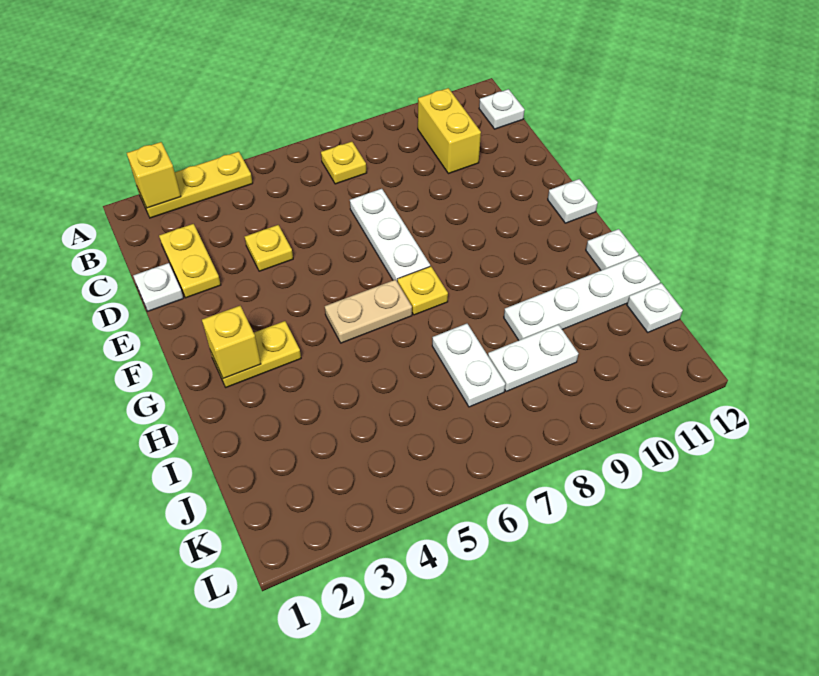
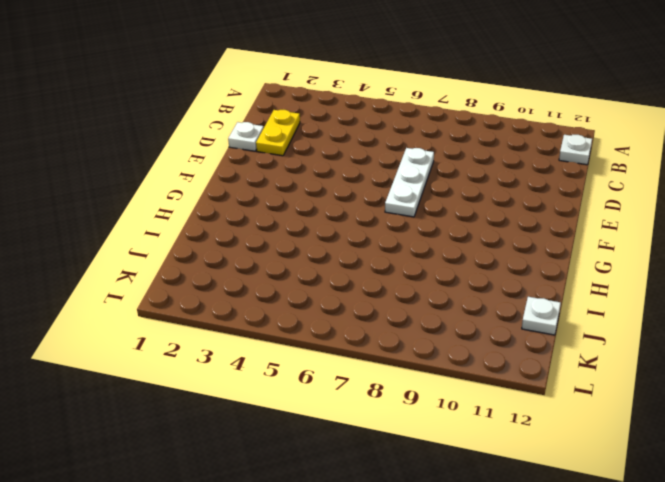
none -> yellow 1x3 plate [137,152,253,218]
none -> yellow 1x1 plate [321,142,367,184]
none -> yellow 1x2 brick [418,88,481,174]

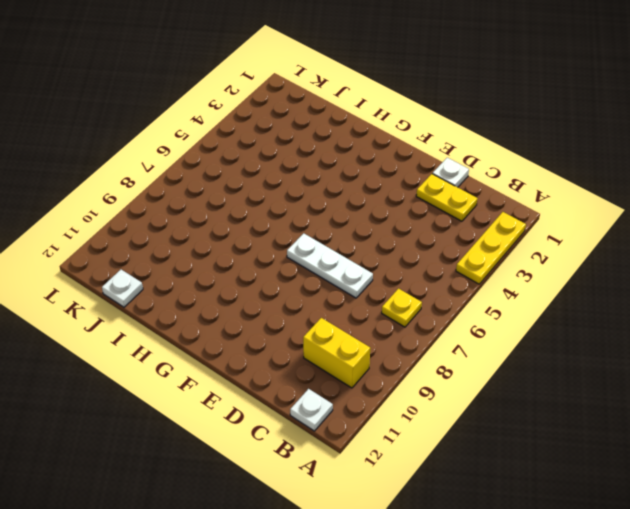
none -> yellow 1x1 plate [245,225,293,271]
none -> white 1x1 plate [548,179,598,223]
none -> yellow 1x2 plate [210,321,301,387]

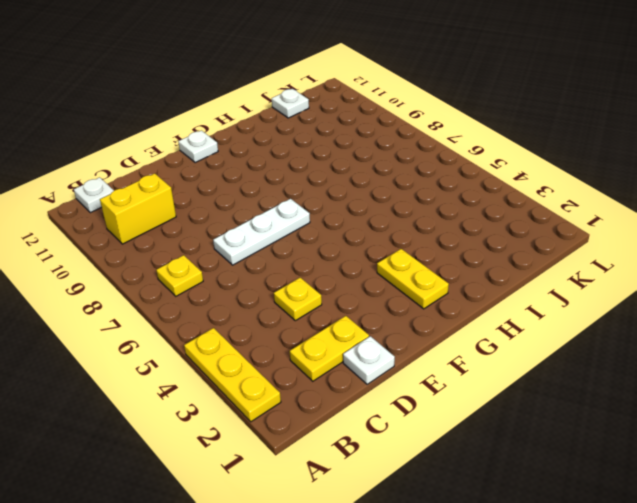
none -> tan 1x2 plate [325,280,412,343]
none -> yellow 1x1 plate [397,266,448,315]
none -> white 1x1 plate [586,229,639,270]

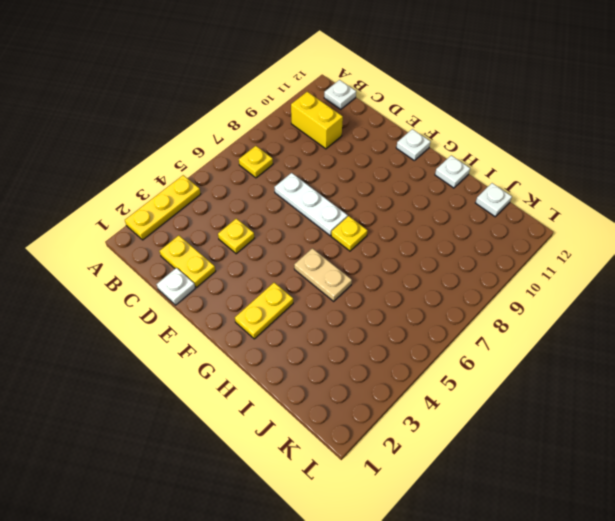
tan 1x2 plate [294,248,352,301] -> tan 1x2 plate turned to [325,280,412,343]
none -> white 1x2 plate [432,324,505,407]
none -> white 1x4 plate [504,255,660,340]
none -> white 1x2 plate [488,325,578,392]

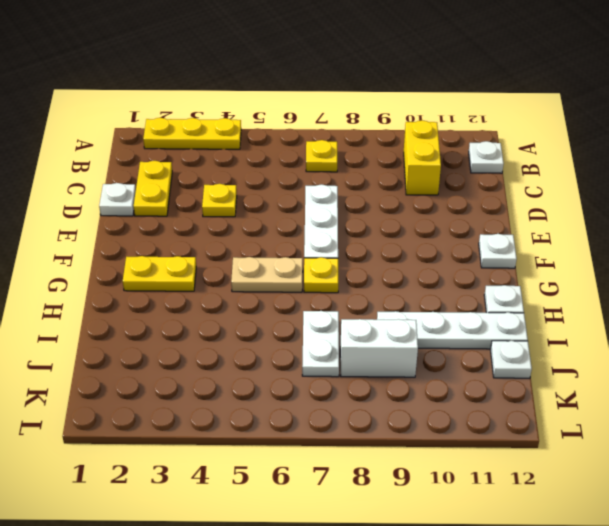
white 1x2 brick [340,319,418,377] -> white 1x2 plate [488,325,578,392]
none -> yellow 1x1 brick [127,142,181,208]
none -> yellow 1x1 brick [202,306,261,379]

